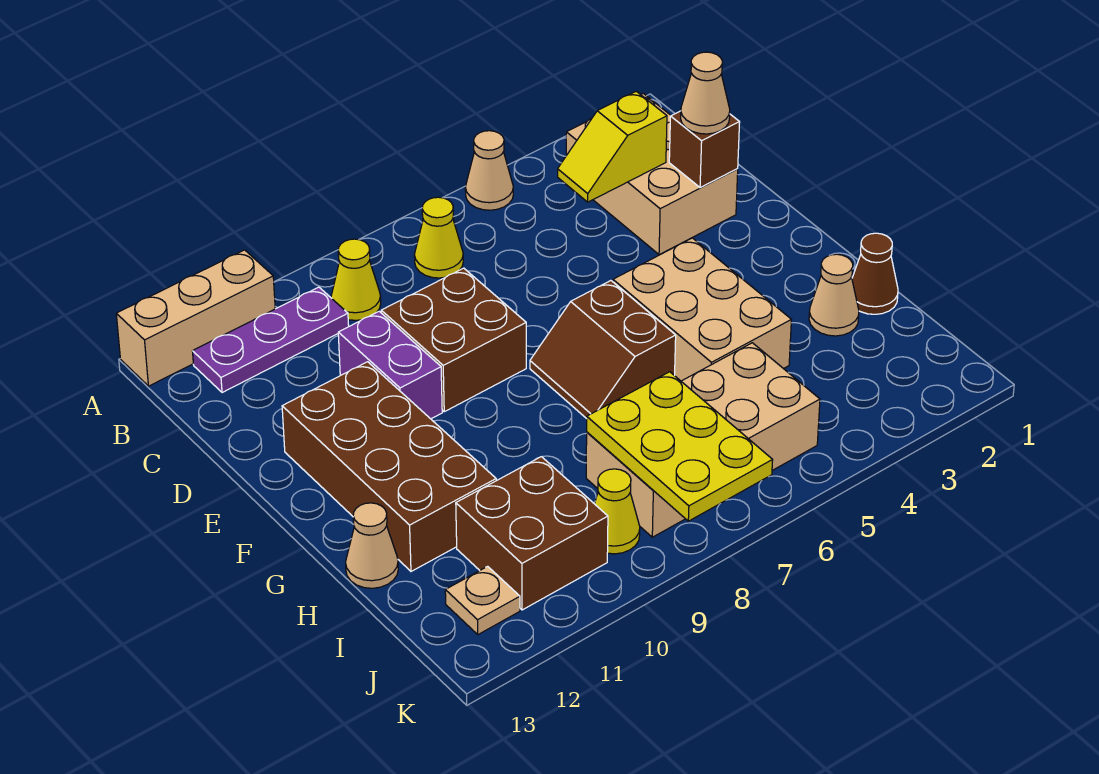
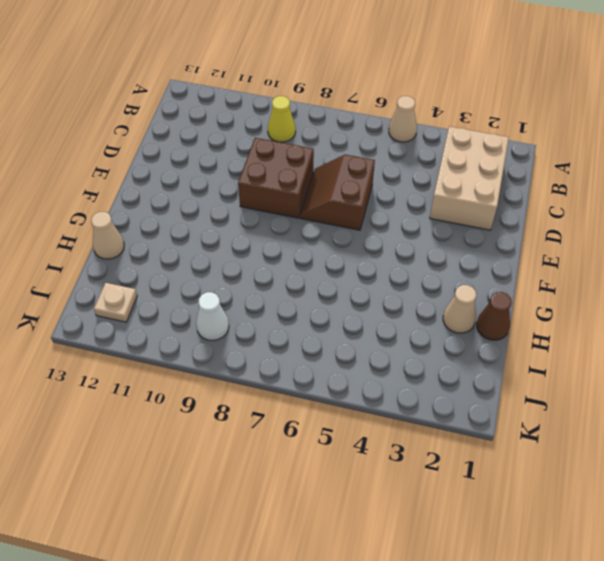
brown 2x2 slope [300,155,375,230] -> brown 2x2 slope moved to [530,281,676,419]
white 1x1 cone [196,292,229,341] -> yellow 1x1 cone [595,469,640,554]
none -> tan 1x3 brick [116,250,275,386]
none -> yellow 1x1 cone [414,197,463,278]
none -> purple 1x3 plate [193,287,349,393]

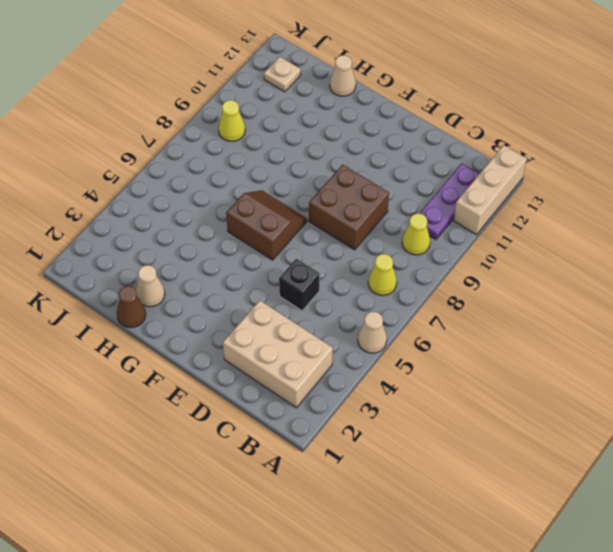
black 1x1 brick [279,259,319,311] -> none
none -> purple 1x2 brick [338,311,442,419]
none -> brown 2x4 brick [282,362,497,571]
none -> tan 2x3 brick [613,238,791,381]

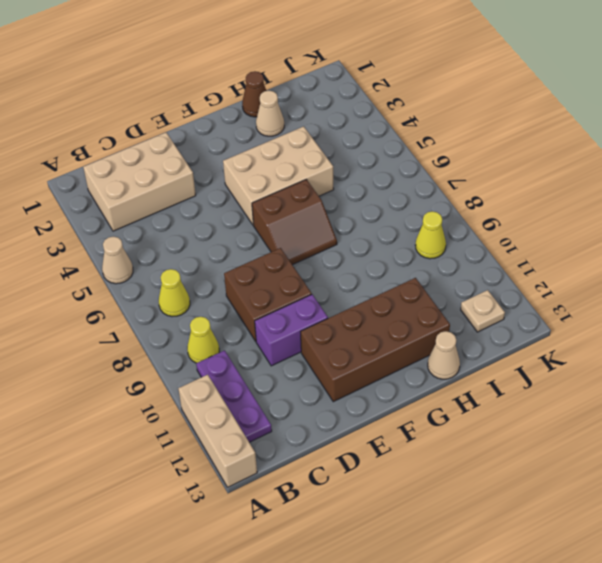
none -> tan 2x4 brick [586,343,820,537]
none -> brown 2x2 brick [456,457,608,610]
none -> yellow 1x2 slope [558,91,667,202]

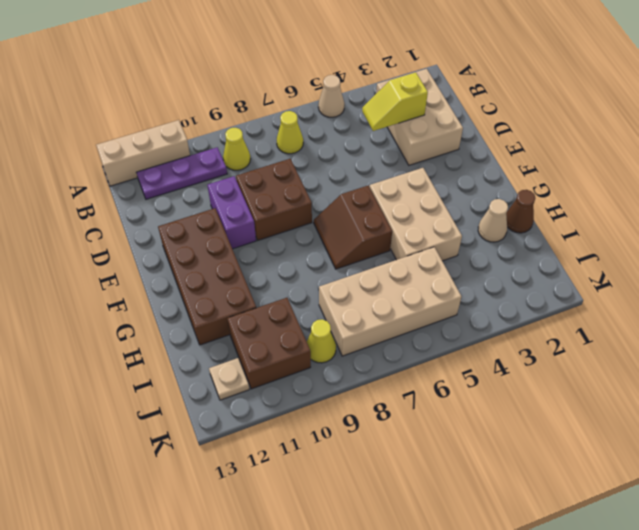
none -> tan 1x1 cone [346,503,398,588]
none -> brown 1x1 brick [669,111,740,188]
none -> yellow 2x3 plate [587,372,773,521]

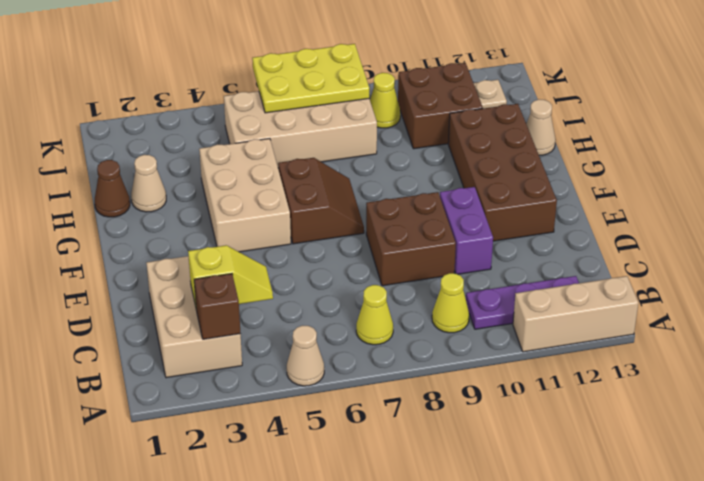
brown 1x1 brick [194,274,240,339] -> brown 1x1 brick moved to [669,111,740,188]
yellow 2x3 plate [252,44,369,113] -> yellow 2x3 plate turned to [587,372,773,521]
none -> tan 1x1 cone [681,52,730,134]

